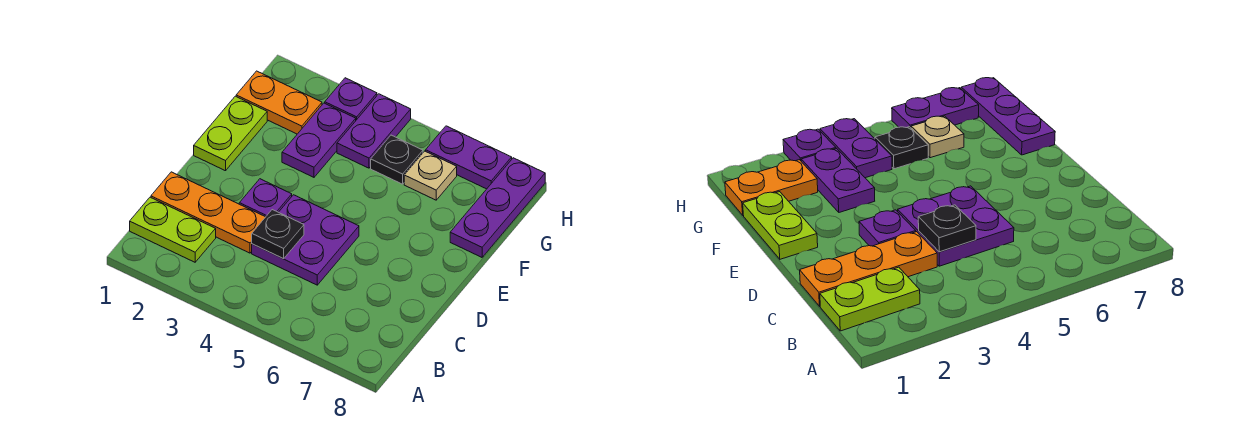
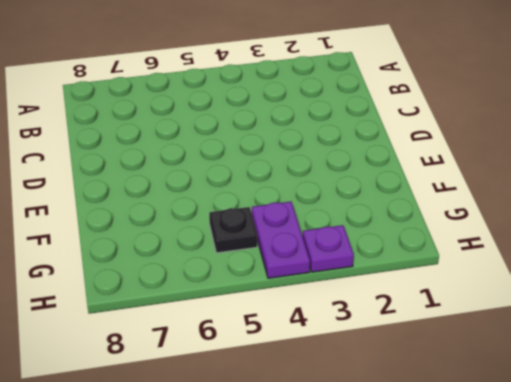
none -> lime 1x2 plate [130,197,216,262]
none -> orange 1x3 plate [151,172,265,253]
none -> purple 2x2 plate [252,195,359,285]

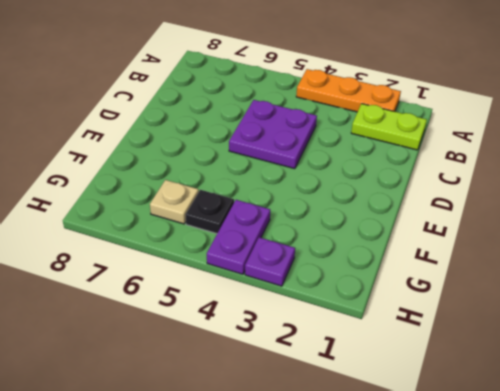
orange 1x3 plate [296,69,401,112] -> orange 1x3 plate moved to [151,172,265,253]
none -> purple 1x1 plate [239,179,292,217]
none -> lime 1x2 plate [194,96,267,171]
none -> purple 1x2 plate [282,103,356,177]

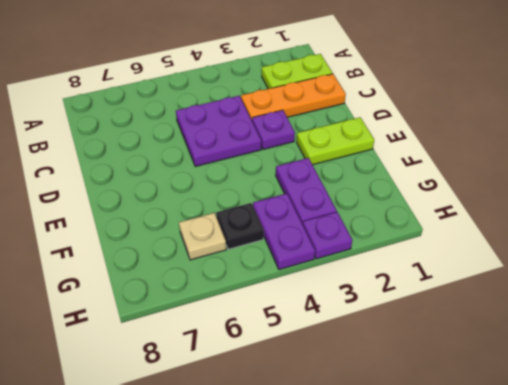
lime 1x2 plate [297,117,374,165] -> lime 1x2 plate turned to [194,96,267,171]
none -> purple 1x3 plate [450,158,545,257]
none -> orange 1x2 plate [236,71,322,134]
none -> purple 1x2 plate [426,126,512,189]

